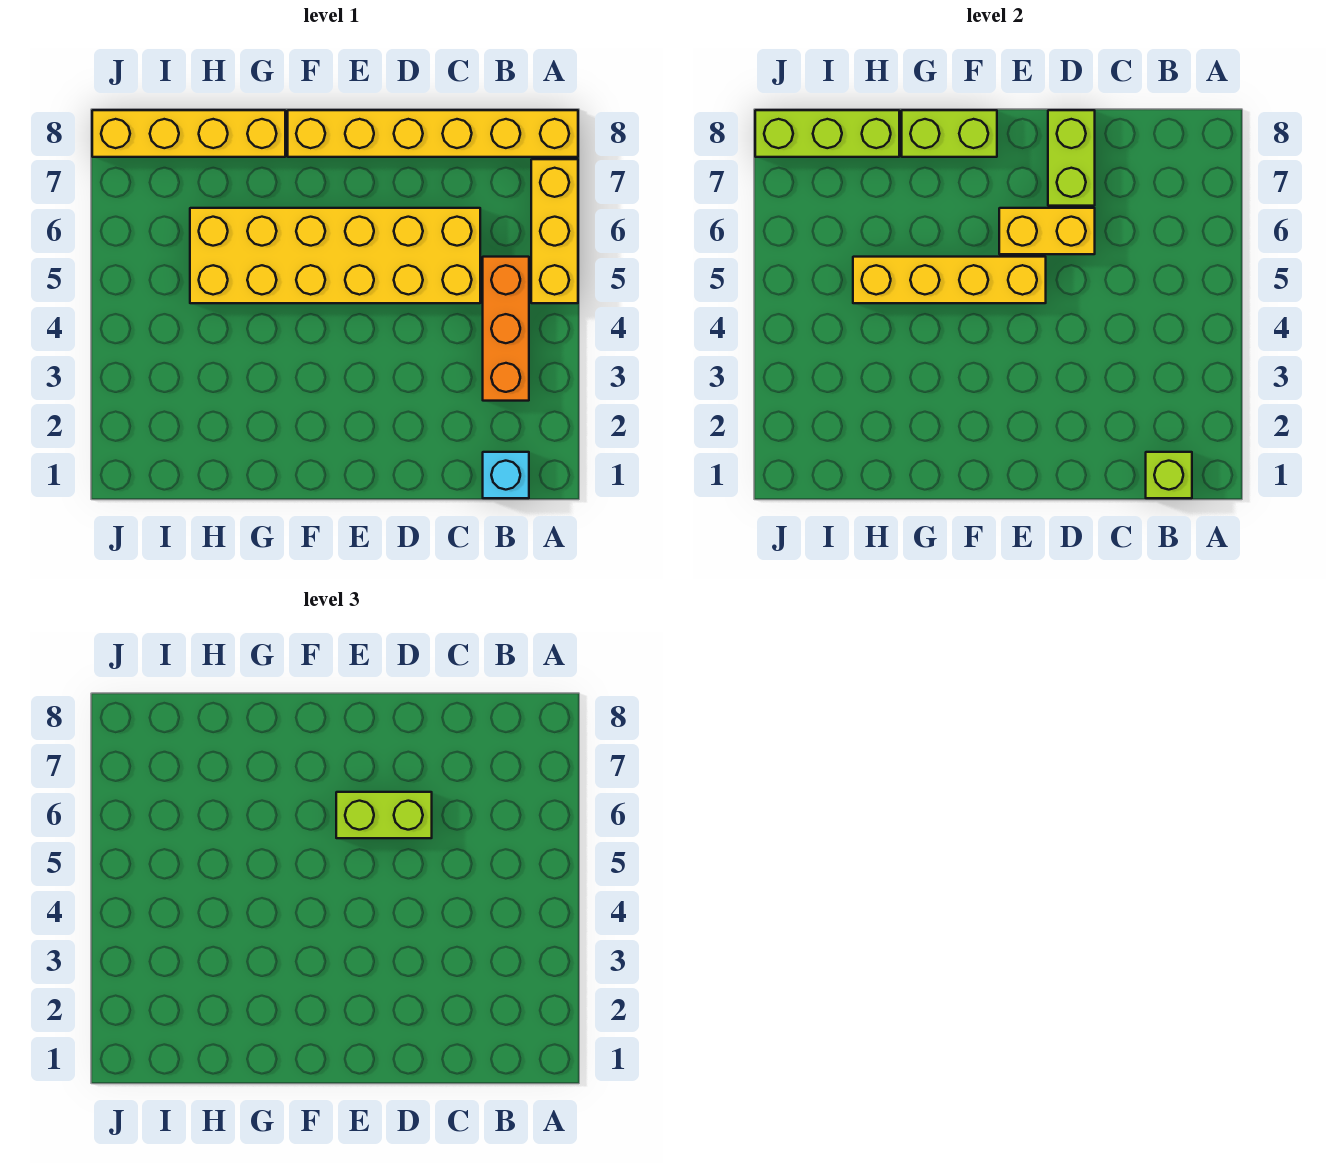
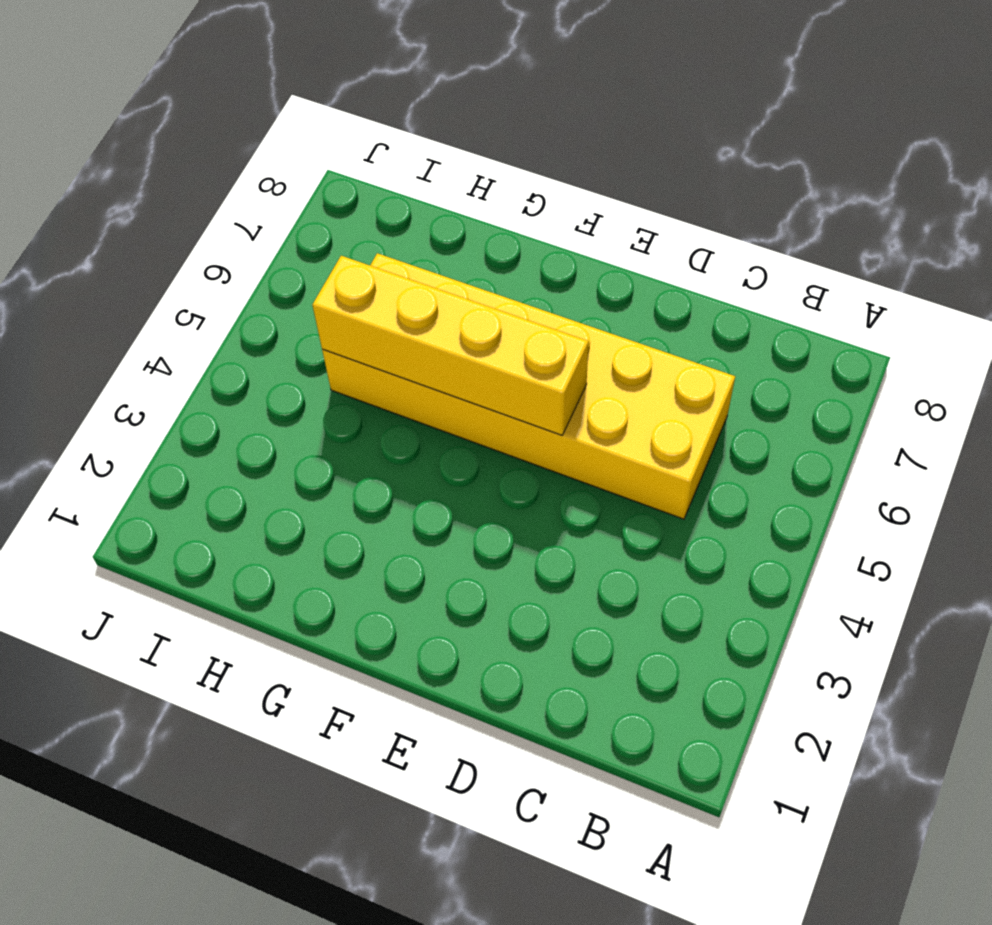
none -> yellow 1x3 brick [531,159,578,303]
none -> yellow 1x6 brick [288,110,578,157]
none -> cyan 1x1 brick [483,452,529,498]

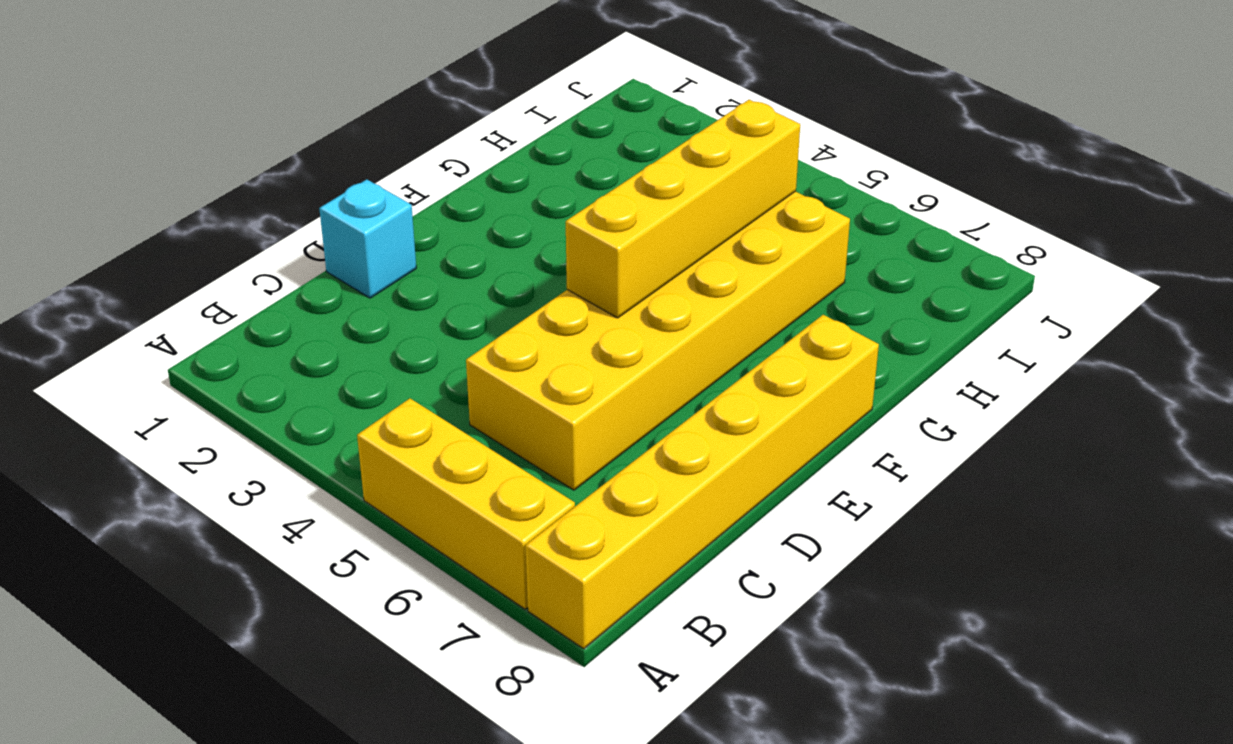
cyan 1x1 brick [319,179,416,298] -> cyan 1x1 brick moved to [483,452,529,498]
none -> orange 1x3 brick [483,257,529,401]
none -> yellow 1x4 brick [92,110,285,157]
none -> lime 1x1 brick [1146,452,1192,498]

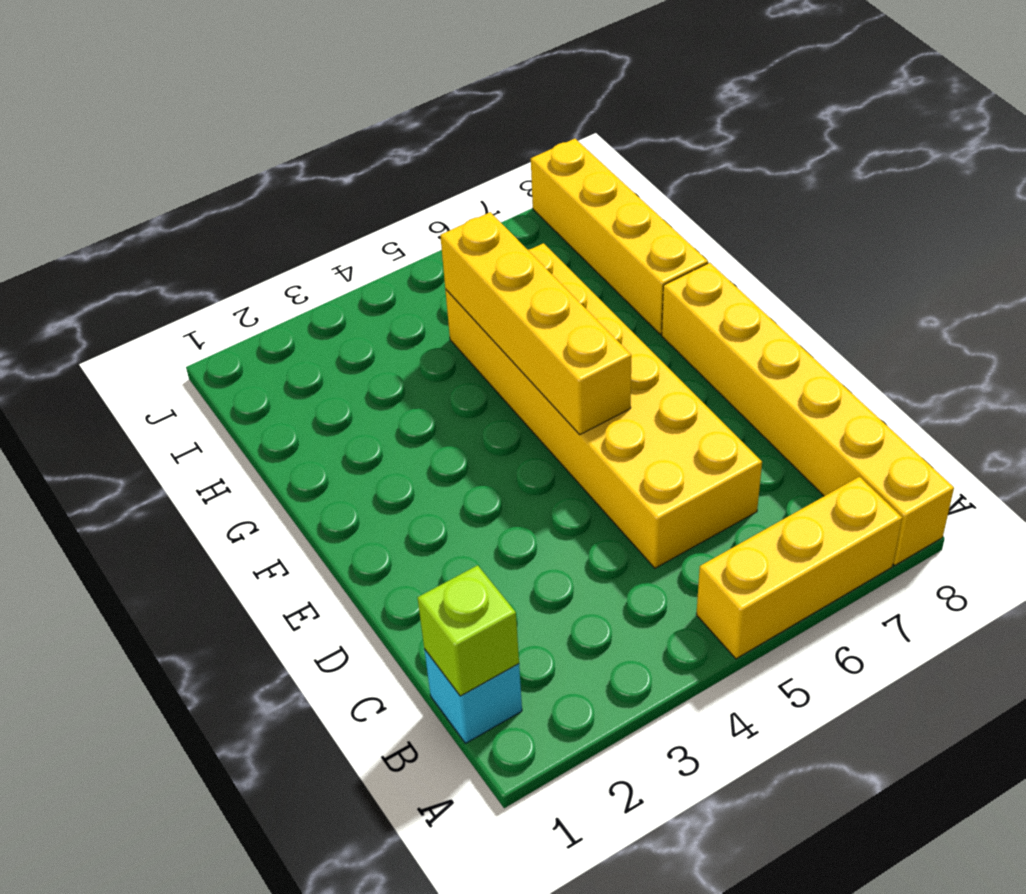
none -> orange 1x3 brick [483,257,529,401]
none -> yellow 1x2 brick [999,208,1095,254]
none -> lime 1x2 brick [1048,110,1095,206]

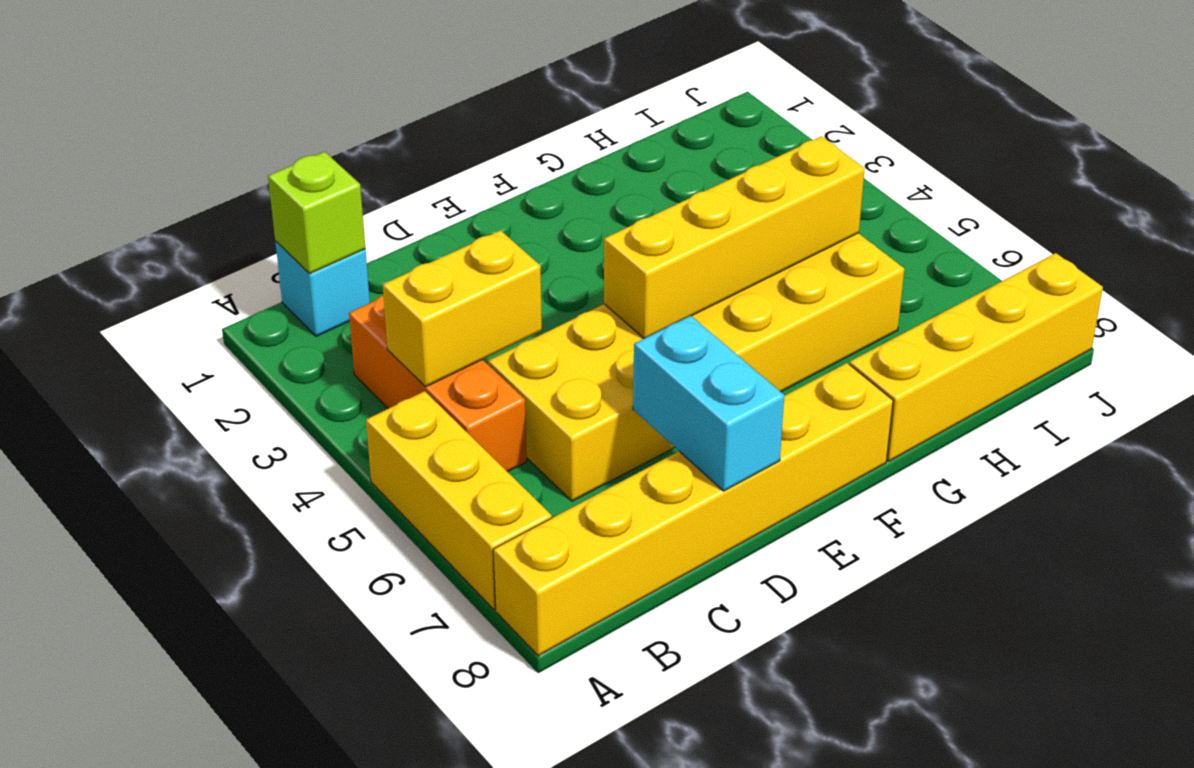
yellow 1x2 brick [383,230,542,387] -> yellow 1x2 brick moved to [999,208,1095,254]
cyan 1x2 brick [633,316,784,491] -> lime 1x2 brick [1048,110,1095,206]
none -> lime 1x2 brick [902,110,997,157]
none -> lime 1x3 brick [755,110,899,157]
none -> lime 1x2 brick [336,792,432,838]

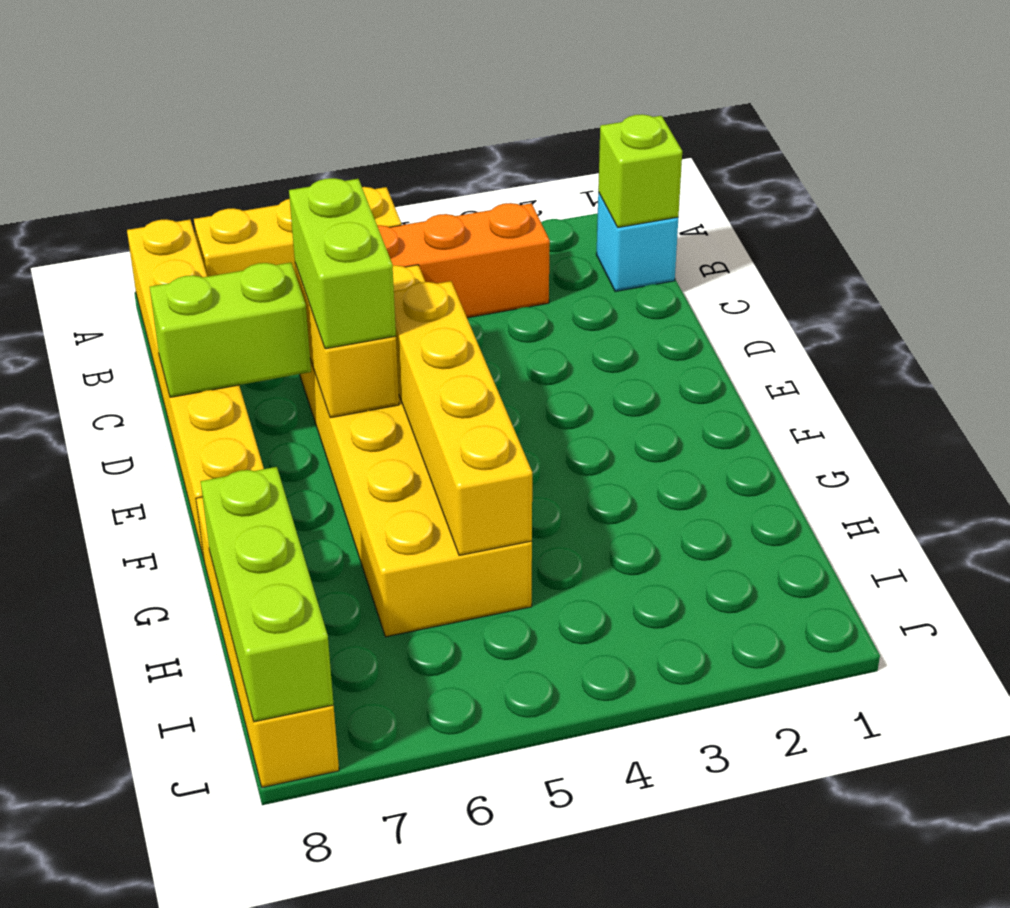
none -> lime 1x2 brick [902,110,997,157]

